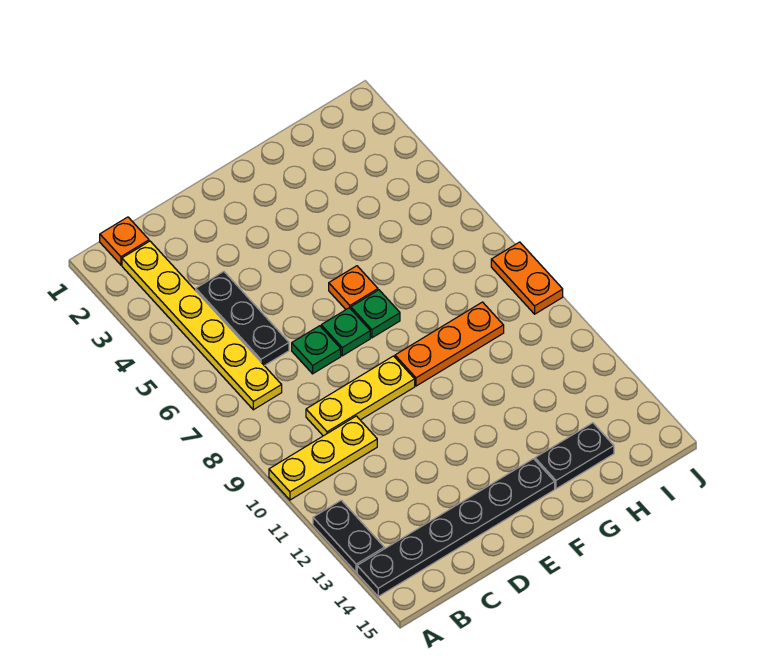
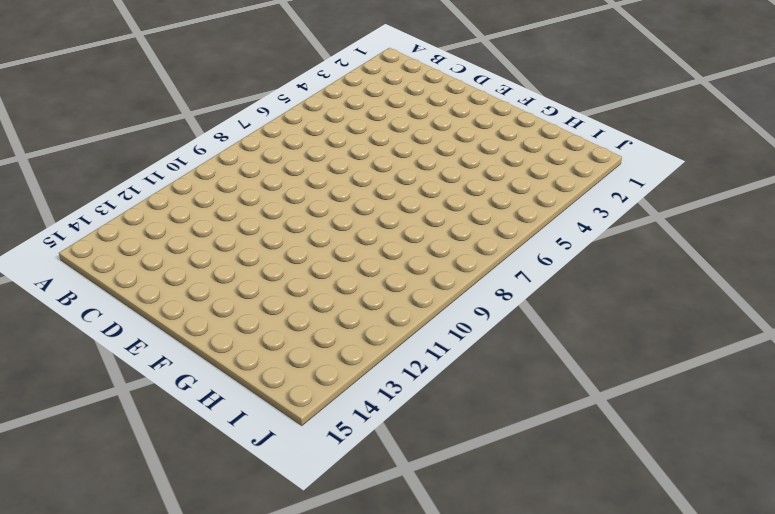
none -> yellow 1x3 plate [269,416,377,500]
none -> black 1x2 plate [313,500,384,572]
none -> black 1x6 plate [357,459,555,596]

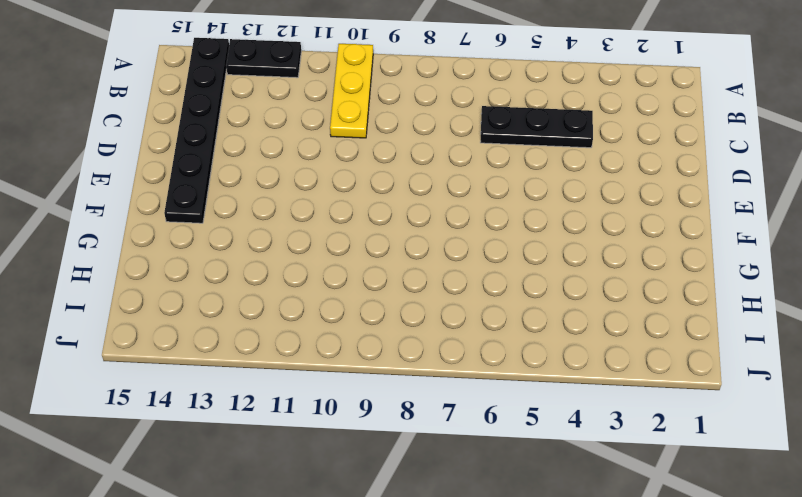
none -> orange 1x1 plate [100,217,149,265]
none -> yellow 1x6 plate [122,241,282,410]
none -> yellow 1x3 plate [306,356,415,436]

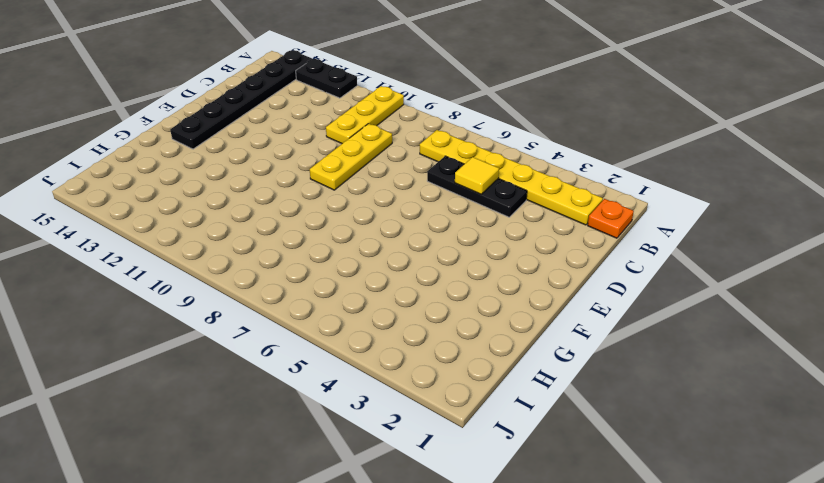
yellow 1x1 tile [455,157,499,194] -> none
none -> green 1x1 plate [292,326,341,374]
none -> green 1x1 plate [321,308,370,356]
none -> orange 1x1 plate [329,266,378,309]

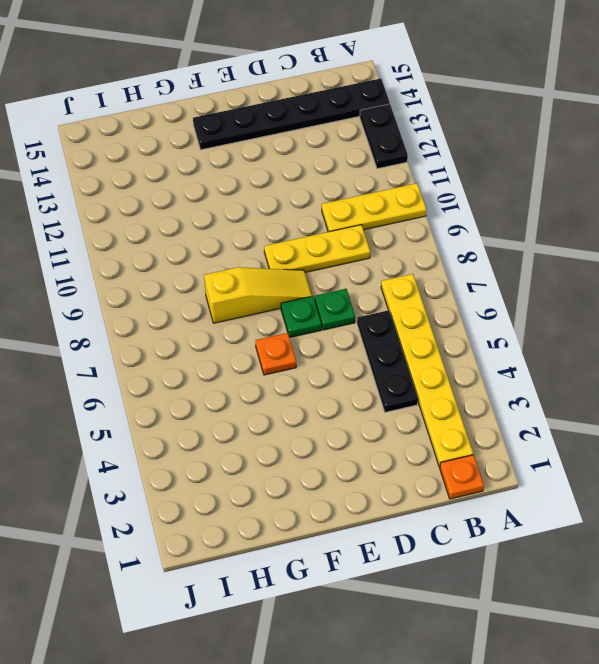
yellow 1x3 slope [204,267,312,323] -> none
none -> green 1x1 plate [351,290,400,338]
none -> orange 1x3 plate [395,302,504,386]
none -> black 1x2 plate [535,423,614,489]

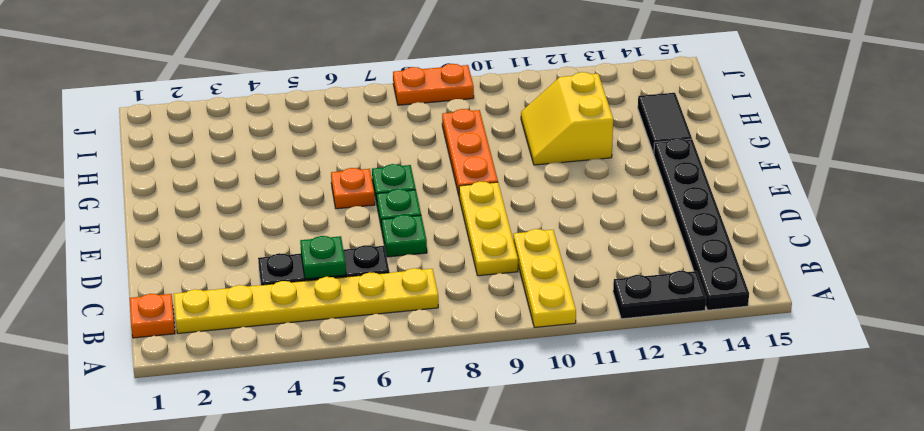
green 1x1 plate [300,236,346,279] -> none
yellow 2x2 slope [521,72,613,165] -> none
black 1x2 tile [638,93,692,154] -> black 1x2 plate [535,423,614,489]

